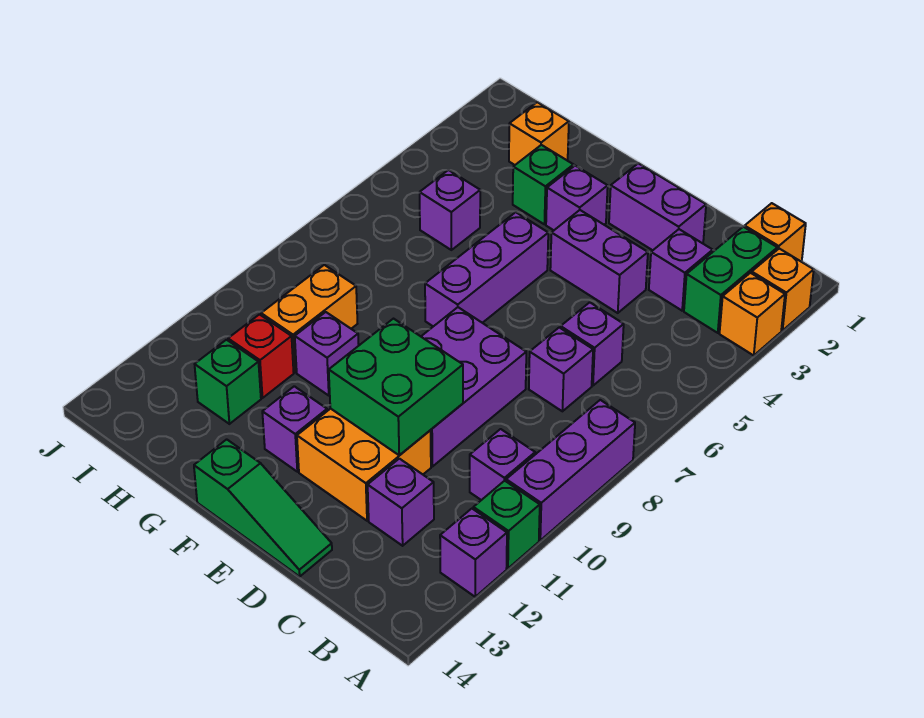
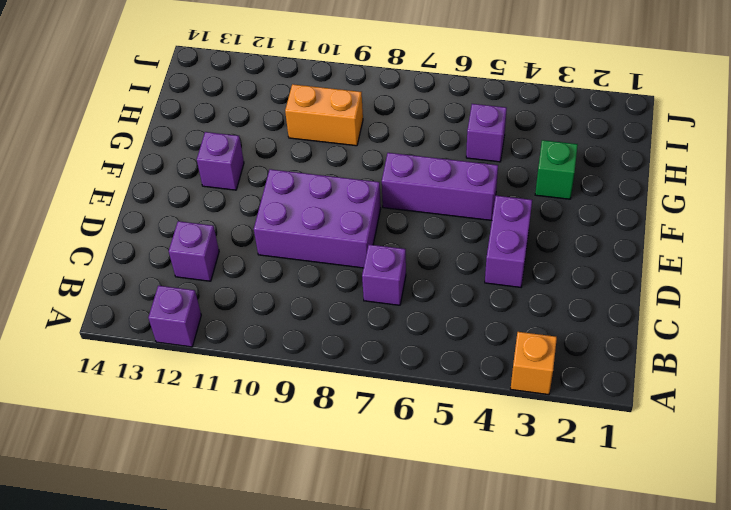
none -> orange 1x1 brick [752,249,814,331]
none -> purple 1x3 brick [506,400,635,540]
none -> green 1x1 brick [473,481,540,568]

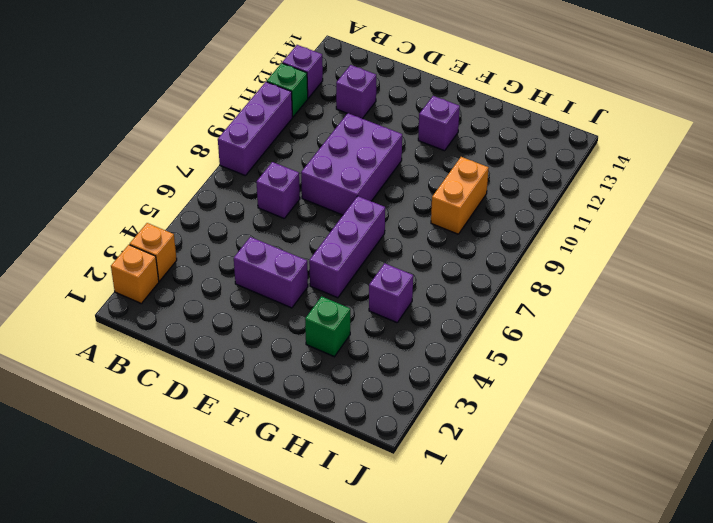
none -> orange 1x1 brick [745,203,806,262]
none -> green 1x2 brick [684,227,777,333]
none -> purple 1x1 brick [470,429,535,500]

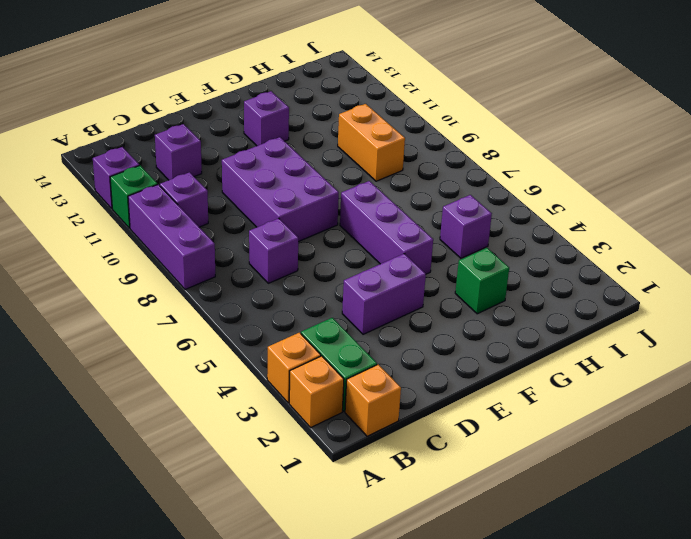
none -> purple 1x1 brick [649,229,713,311]
none -> purple 1x1 brick [561,302,624,386]
none -> purple 1x2 brick [609,163,706,250]

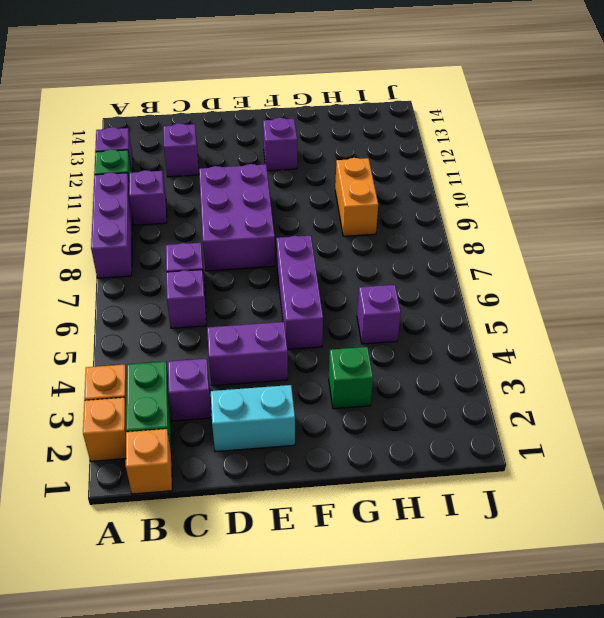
cyan 1x2 brick [210,385,295,452] -> purple 1x2 brick [609,163,706,250]
none -> orange 2x2 brick [297,409,431,521]
none -> green 1x3 slope [194,439,332,576]
none -> purple 1x1 brick [546,166,608,230]

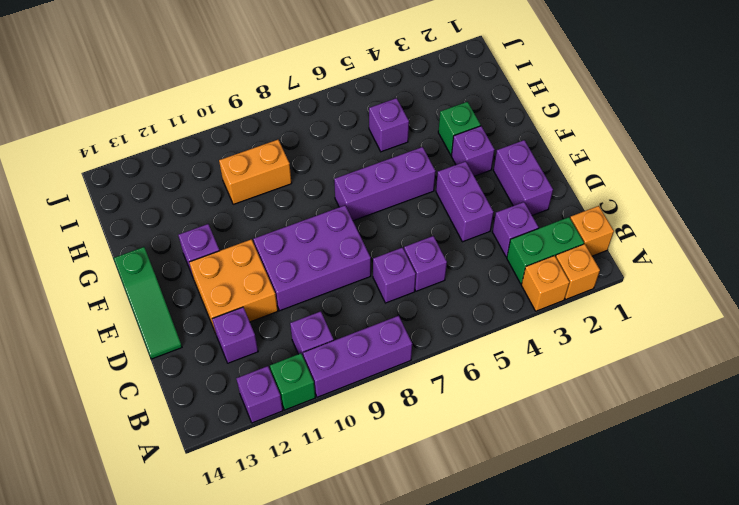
none -> purple 1x1 brick [295,312,359,395]
none -> orange 1x1 brick [509,102,569,165]
none -> red 1x1 brick [228,314,294,398]

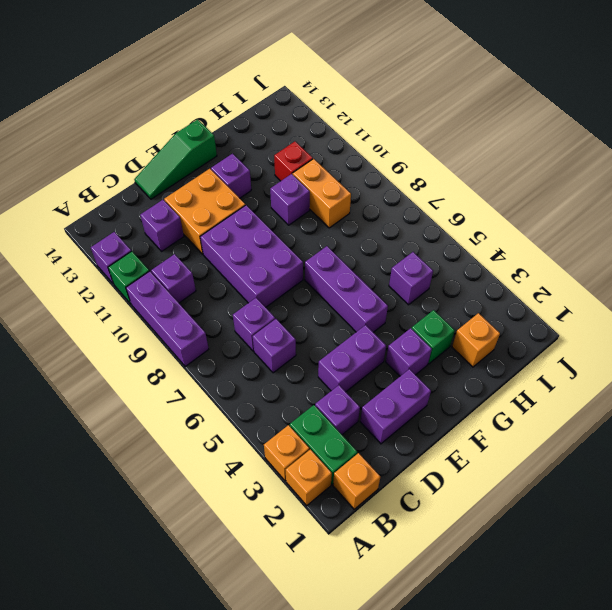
none -> green 1x1 brick [195,340,261,424]
none -> green 2x2 brick [329,319,463,455]

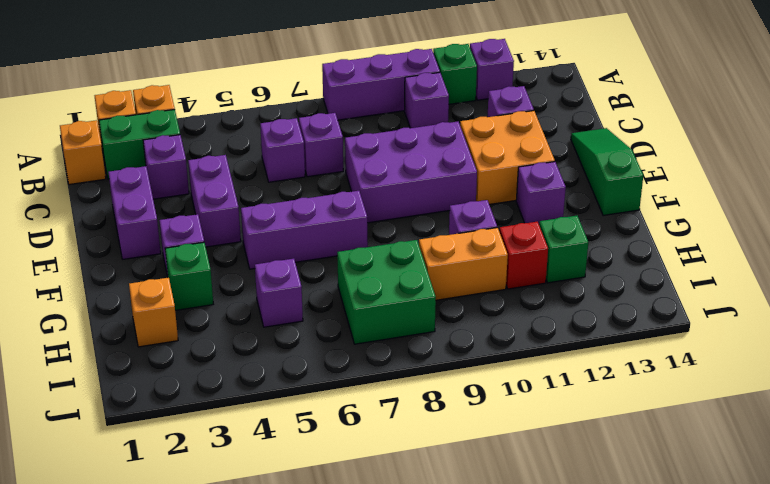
green 2x2 brick [337,240,436,344] -> green 2x2 brick moved to [329,319,463,455]

